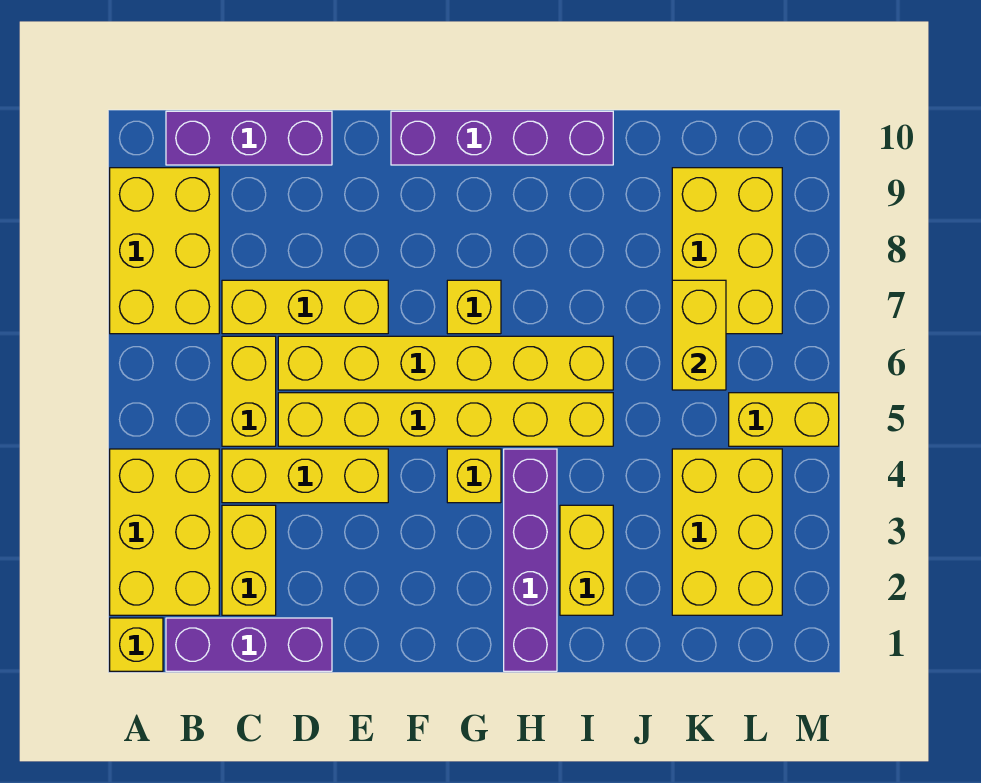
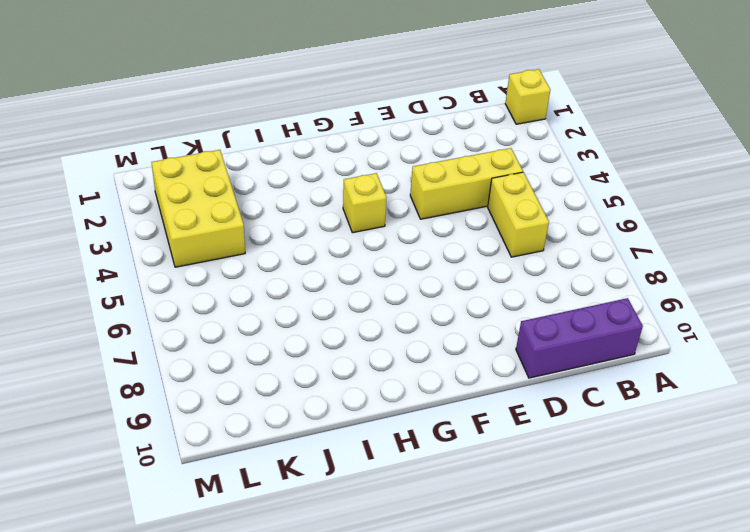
none -> yellow 2x3 brick [110,449,219,615]
none -> yellow 2x3 brick [110,168,219,334]
none -> purple 1x3 brick [166,618,332,671]

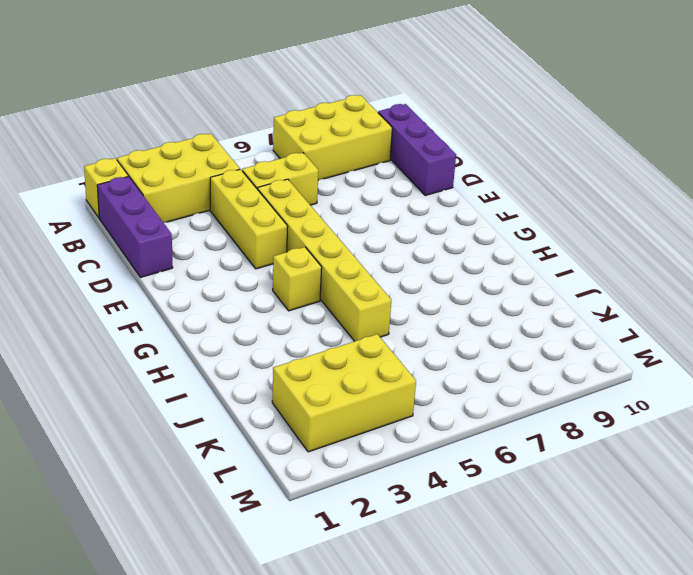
none -> yellow 1x2 brick [222,505,276,615]
none -> yellow 1x3 brick [222,280,388,334]
none -> yellow 1x6 brick [278,336,613,390]

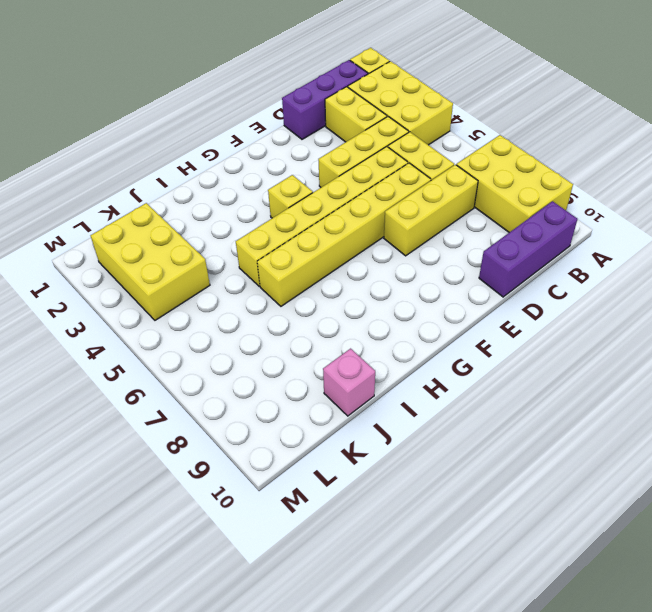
pink 1x1 brick [323,349,375,416] -> none
none -> purple 1x4 brick [391,111,613,165]
none -> yellow 1x1 brick [447,280,501,334]
none -> purple 1x4 brick [504,449,557,671]

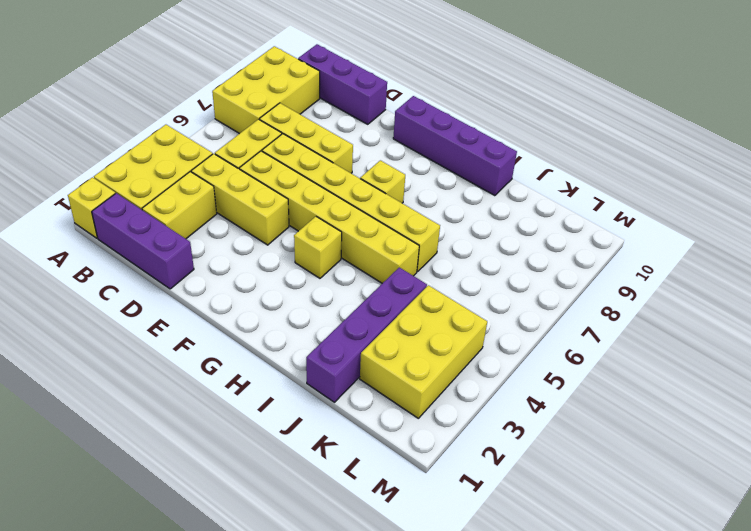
purple 1x4 brick [306,267,427,402] -> purple 1x4 brick moved to [504,449,557,671]
none -> yellow 1x2 brick [560,505,613,615]
none -> yellow 2x3 brick [672,168,782,334]
none -> yellow 1x2 brick [729,393,839,446]

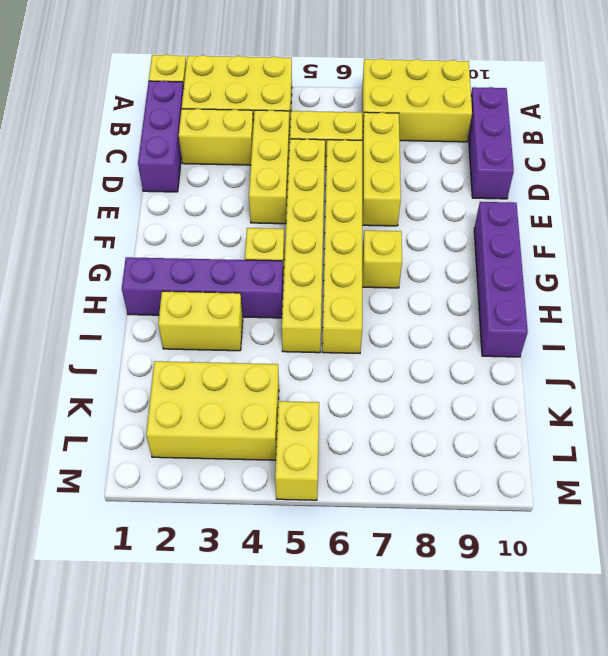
none -> yellow 2x3 brick [672,168,782,334]
none -> yellow 1x2 brick [672,280,726,390]

